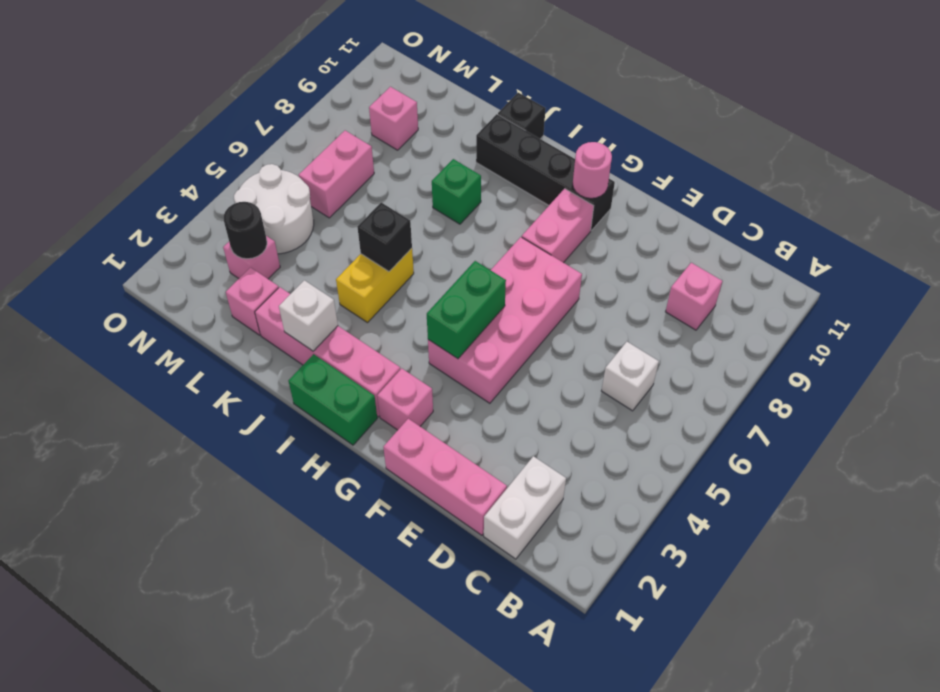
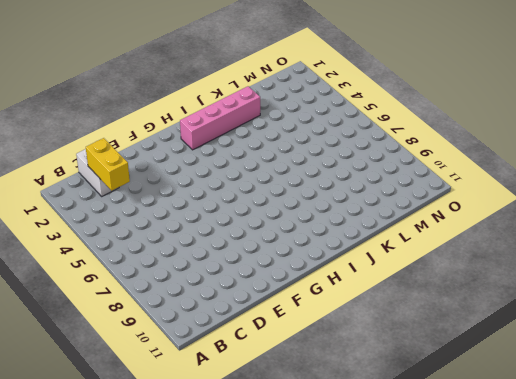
yellow 1x2 brick [86,138,130,191] -> yellow 1x2 brick moved to [336,248,414,323]
none -> white 1x1 brick [602,342,659,411]
none -> pink 1x1 brick [666,263,723,330]
none -> pink 1x3 brick [383,419,507,535]

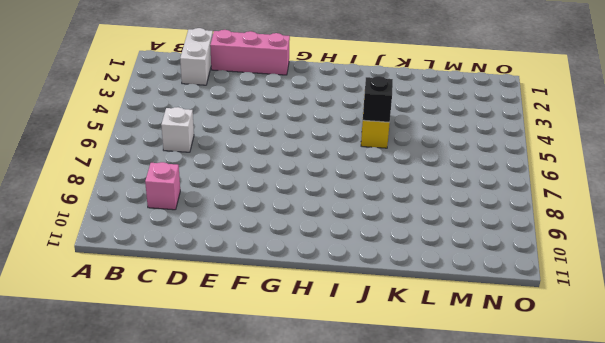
none -> pink 2x4 brick [428,237,582,403]
none -> pink 1x1 brick [377,368,433,430]
none -> pink 1x2 brick [522,189,594,263]

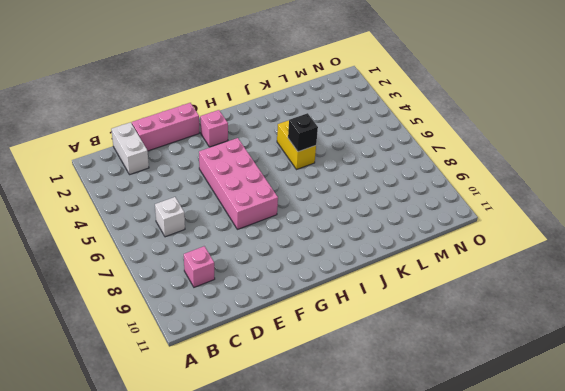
none -> pink 1x2 brick [522,189,594,263]
none -> black 1x4 brick [476,114,615,230]
none -> green 1x2 brick [288,354,377,445]

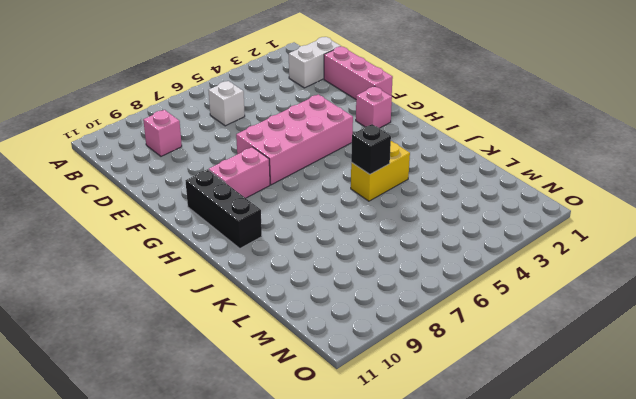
black 1x3 brick [186,169,262,248] -> black 1x4 brick [476,114,615,230]
none -> green 1x2 brick [288,354,377,445]
none -> pink 1x4 brick [255,287,400,417]
none -> green 1x1 brick [432,159,481,224]

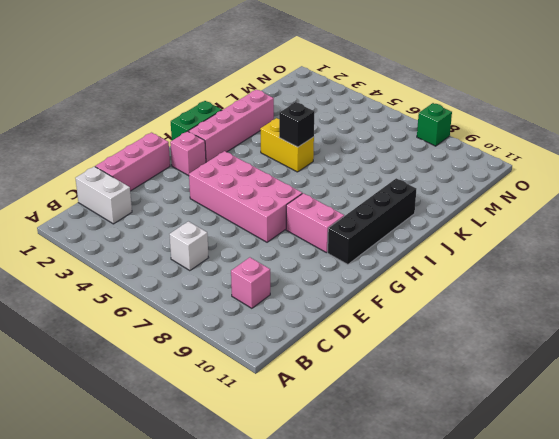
green 1x1 brick [417,103,452,146] -> green 1x1 brick moved to [432,159,481,224]
none -> black 1x1 brick [498,93,546,139]
none -> pink 1x1 brick [226,267,279,335]
none -> pink 1x1 brick [223,236,280,279]

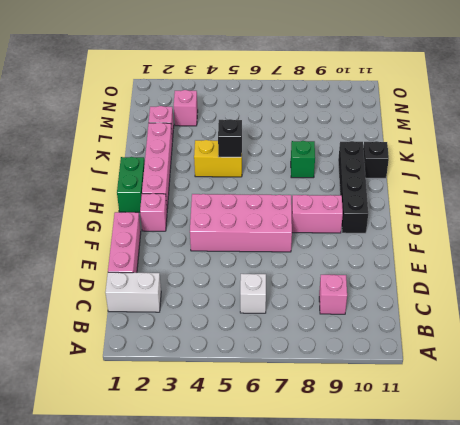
none -> white 2x2 round brick [234,164,314,254]
none -> pink 1x2 brick [299,131,374,218]
none -> pink 1x1 brick [369,87,418,150]

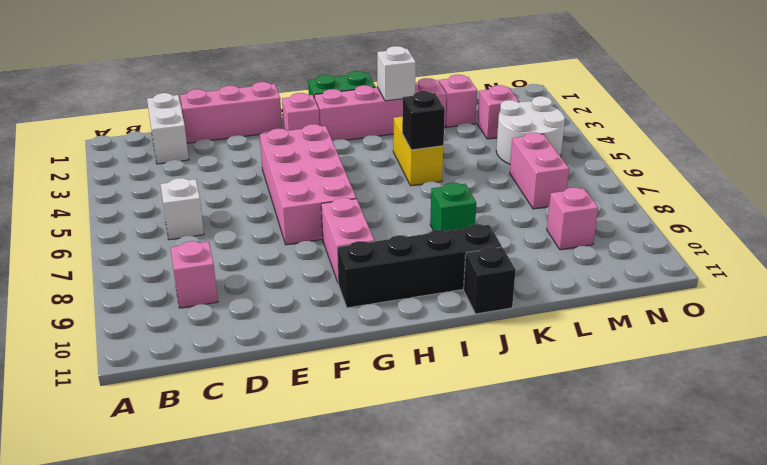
none -> green 1x2 brick [427,261,506,359]
none -> pink 1x1 round brick [573,142,612,198]
none -> black 1x1 round brick [224,202,267,259]

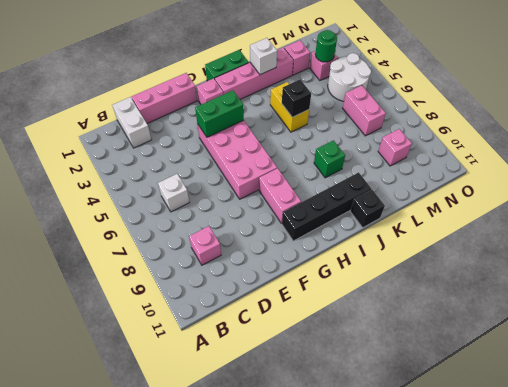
green 1x2 brick [195,90,244,137] -> green 1x2 brick turned to [427,261,506,359]
green 1x1 round brick [315,30,337,62] -> black 1x1 round brick [224,202,267,259]
none -> pink 1x1 round brick [573,142,612,198]

